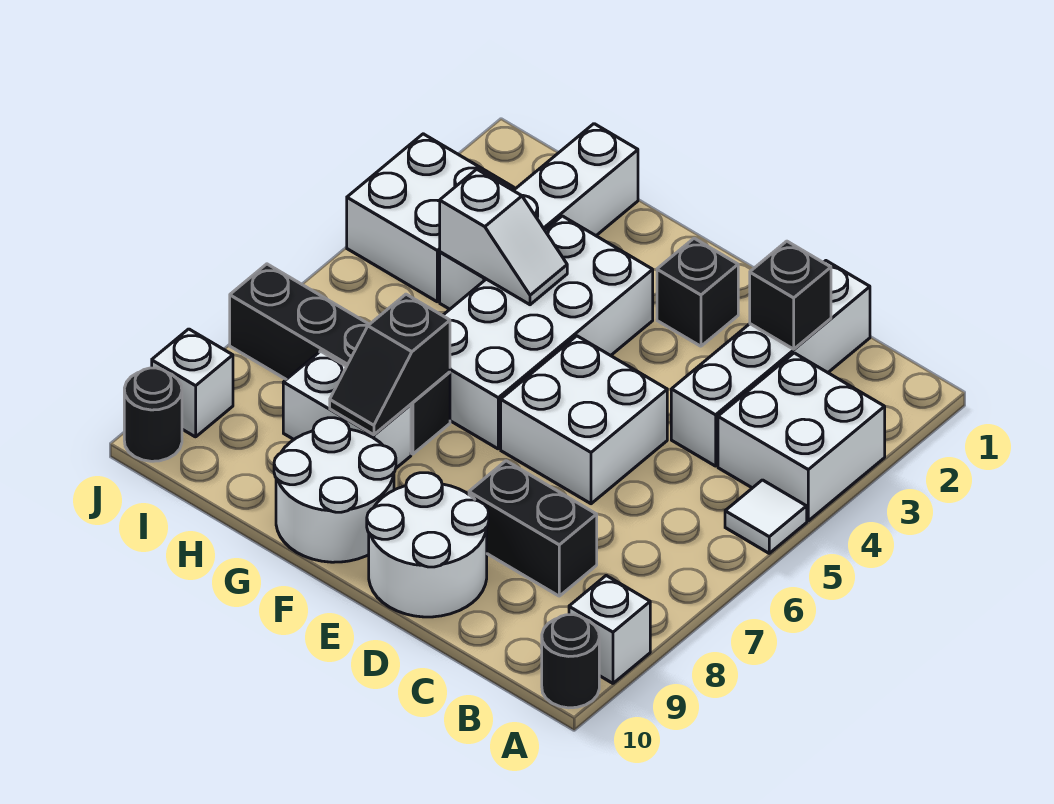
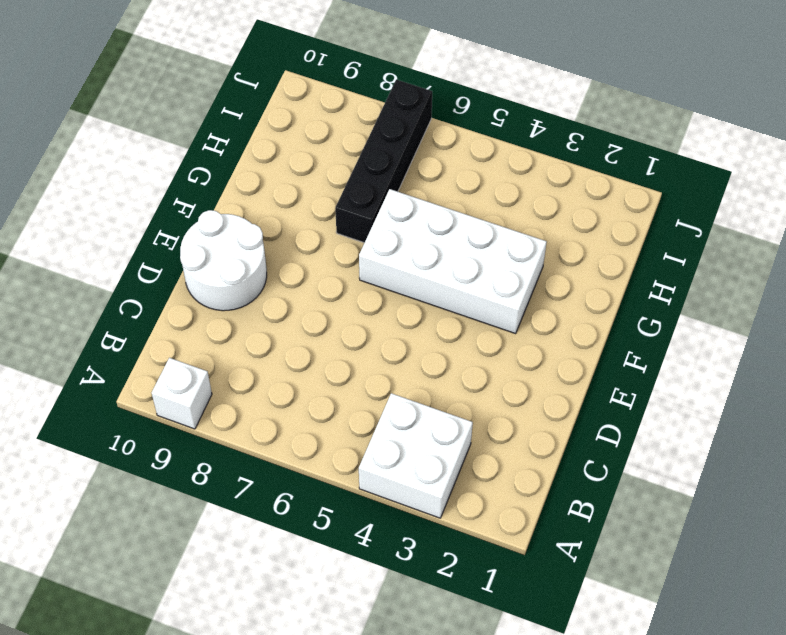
none -> white 1x1 tile [725,480,807,553]
none -> black 1x1 round brick [542,615,599,708]
none -> white 1x4 brick [671,261,870,466]

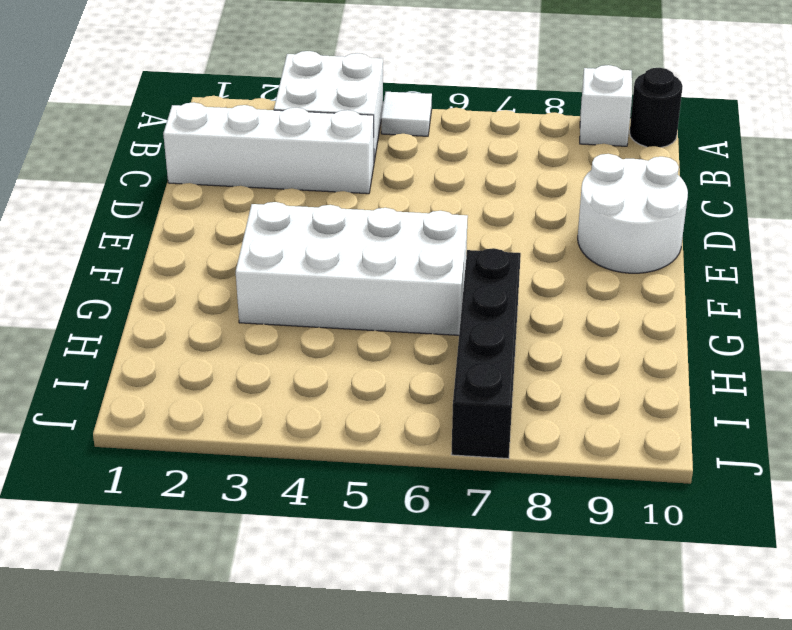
none -> black 1x2 brick [469,461,597,596]
none -> white 2x2 brick [501,336,667,504]
none -> black 1x1 brick [657,238,738,346]

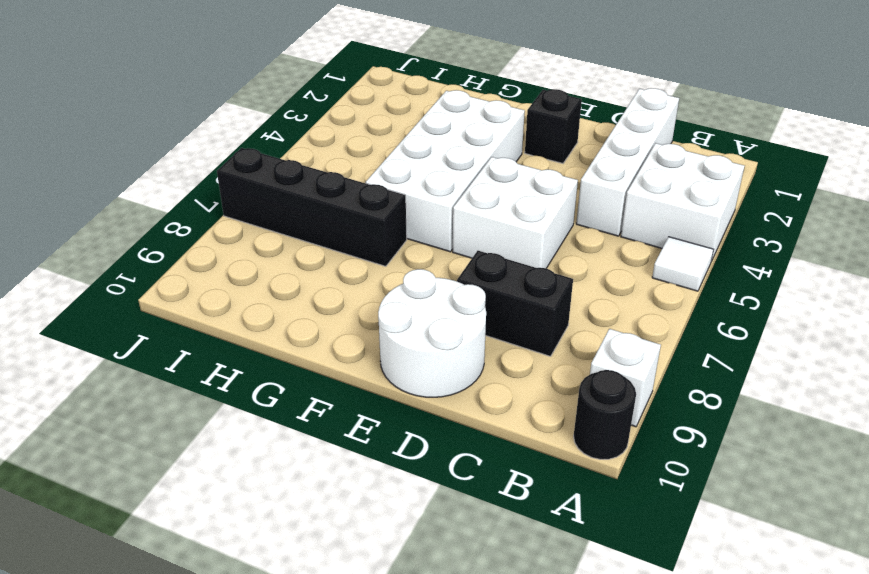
none -> white 2x2 round brick [274,418,396,562]
none -> white 1x2 brick [283,351,411,468]
none -> white 1x4 brick [440,124,638,309]

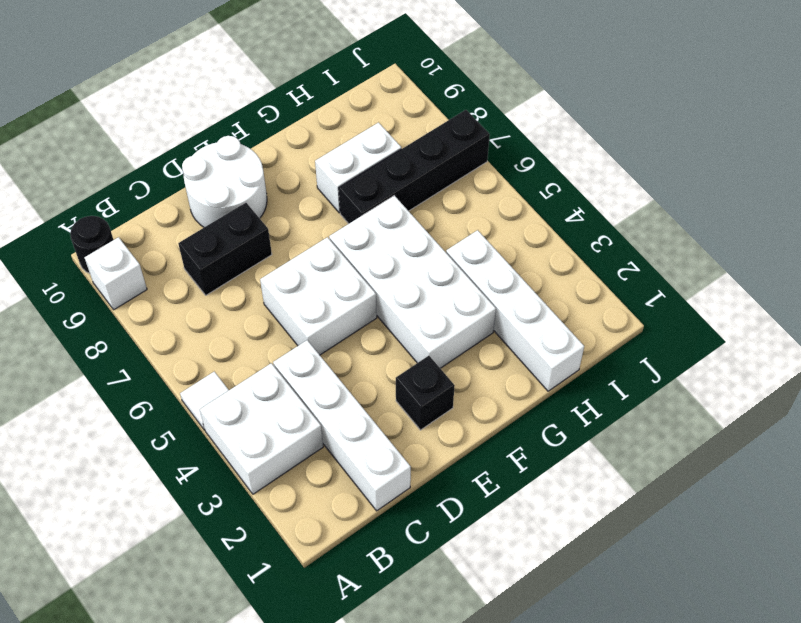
none -> white 2x2 round brick [274,418,396,562]
none -> white 2x2 brick [347,134,514,302]
none -> white 1x1 brick [152,329,233,437]

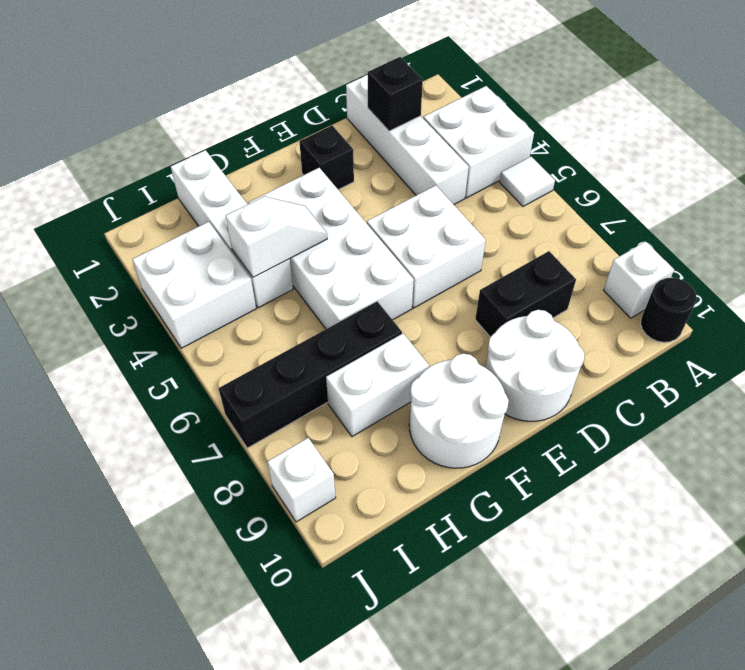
none -> black 1x1 round brick [124,368,182,461]
none -> black 1x2 slope [330,294,450,435]

